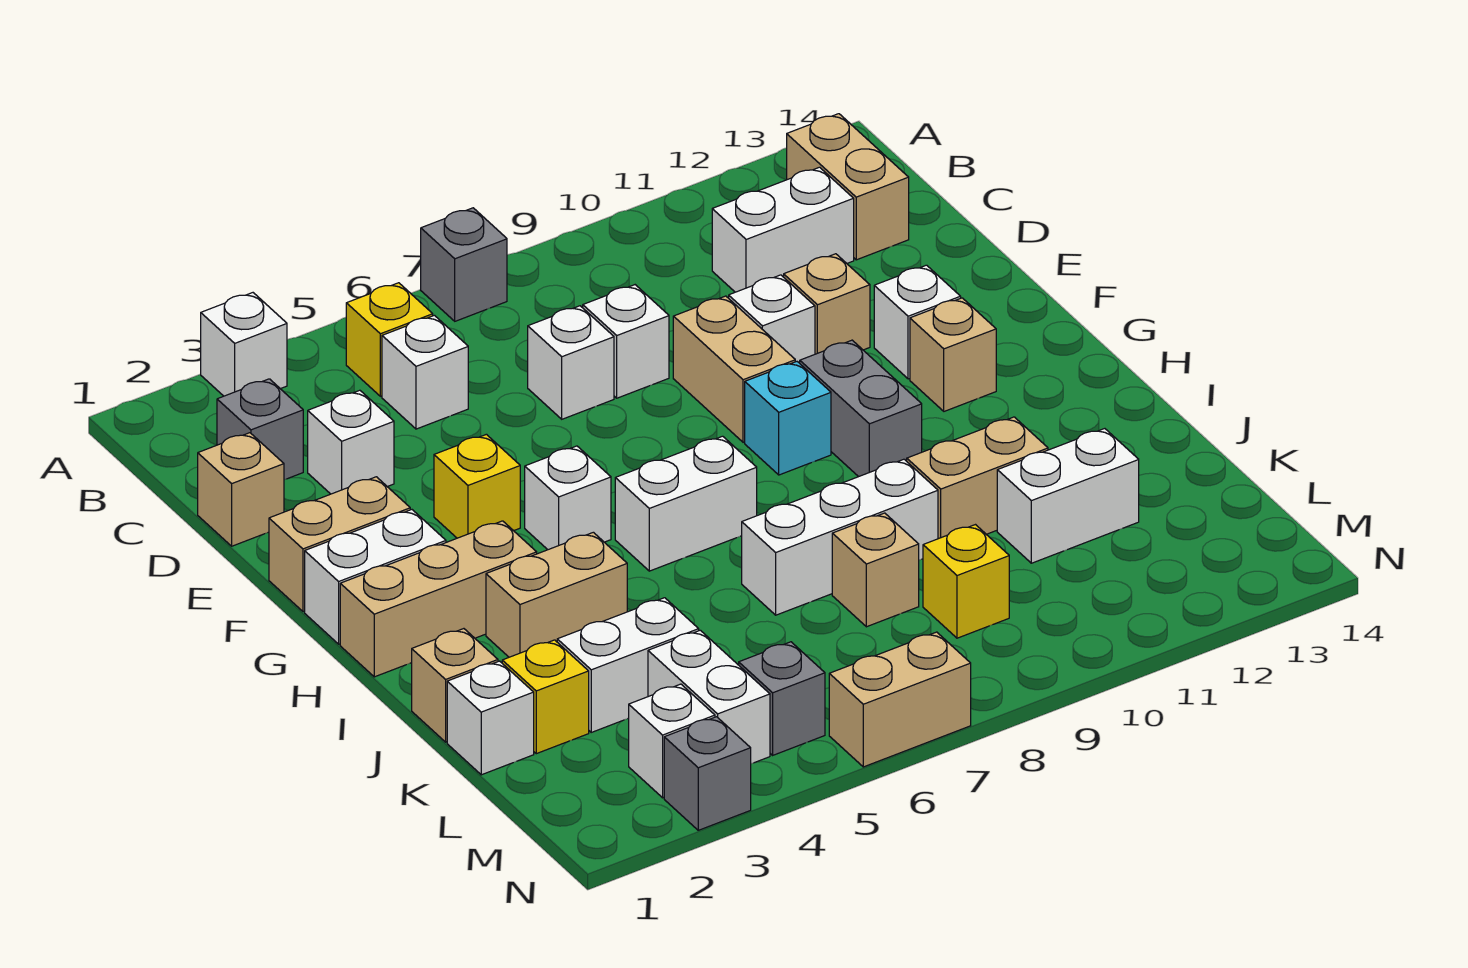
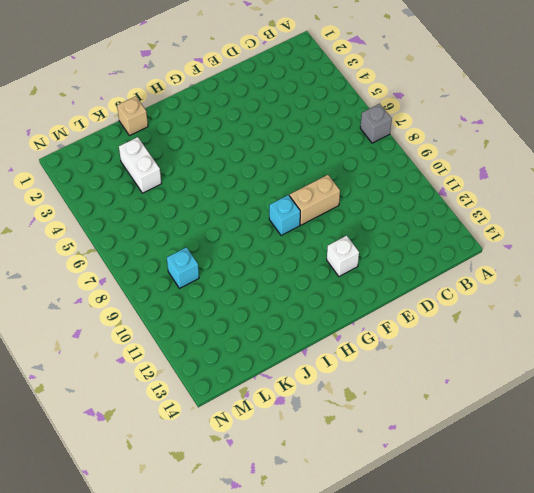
cyan 1x1 brick [167,247,199,289] -> yellow 1x1 brick [923,525,1009,638]
none -> white 1x1 brick [201,293,287,396]
none -> yellow 1x1 brick [346,283,433,396]
none -> tan 1x2 brick [787,114,909,260]
none -> grey 1x1 brick [217,379,303,480]

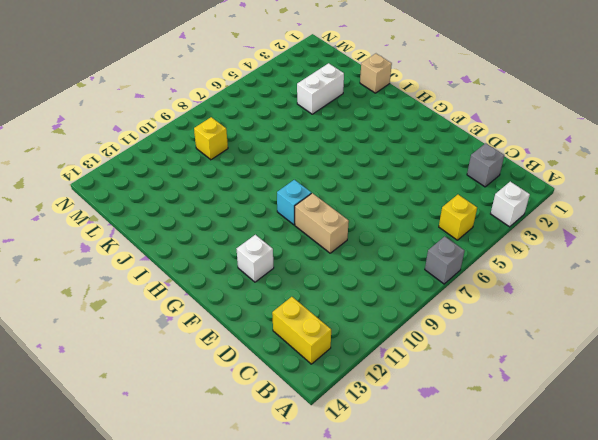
yellow 1x2 brick [272,297,331,364] -> tan 1x2 brick [787,114,909,260]
none -> white 1x1 brick [382,315,468,429]
none -> white 1x2 brick [712,167,854,292]
none -> tan 1x1 brick [198,433,284,546]
none -> white 1x1 brick [308,390,394,494]

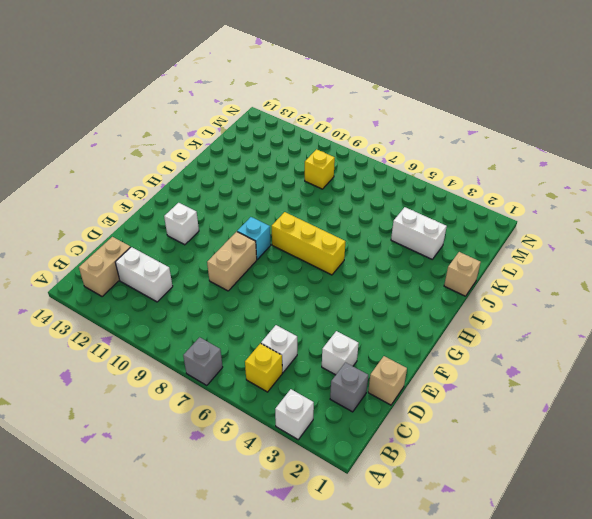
yellow 1x3 brick [272,212,346,275] -> white 1x2 brick [615,436,757,571]
none -> white 1x1 brick [528,306,614,419]
none -> white 1x1 brick [583,285,669,398]
none -> white 1x1 brick [729,275,815,363]
none -> tan 1x1 brick [784,254,870,354]

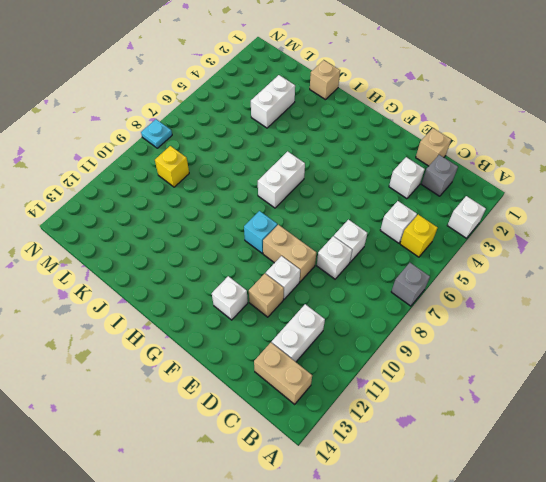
cyan 1x1 plate [141,119,172,148] -> none
none -> tan 1x2 brick [269,477,410,612]
none -> yellow 1x1 brick [434,434,520,538]
none -> white 1x2 brick [305,510,446,644]
none -> white 1x1 brick [525,446,611,550]

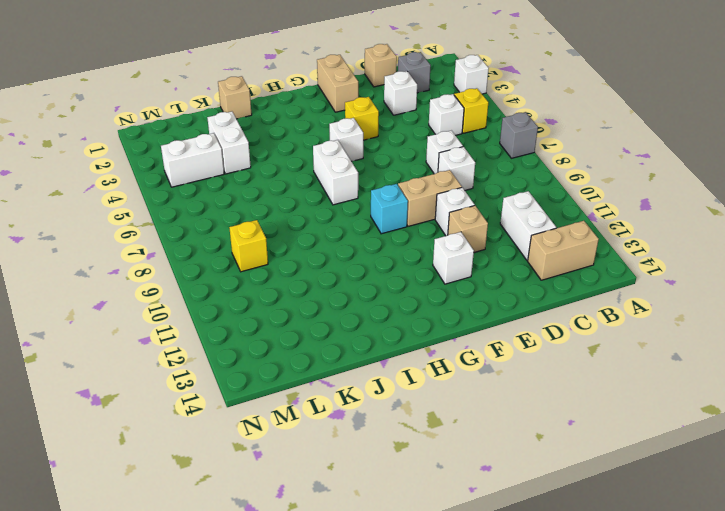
none -> white 1x2 brick [305,510,446,644]
none -> grey 1x2 brick [800,340,922,477]
none -> tan 1x1 brick [910,298,996,411]
none -> tan 1x3 brick [340,521,537,677]

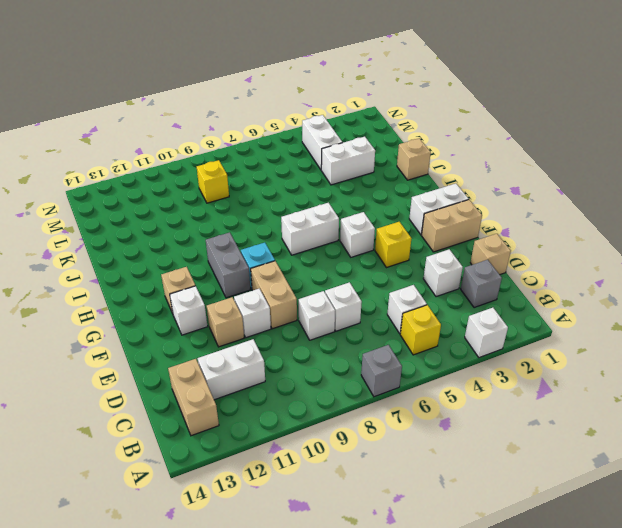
none -> tan 1x3 brick [340,521,537,677]
none -> tan 1x2 brick [486,532,627,657]
none -> white 1x3 brick [742,459,938,615]
none -> tan 1x2 brick [907,417,1048,539]

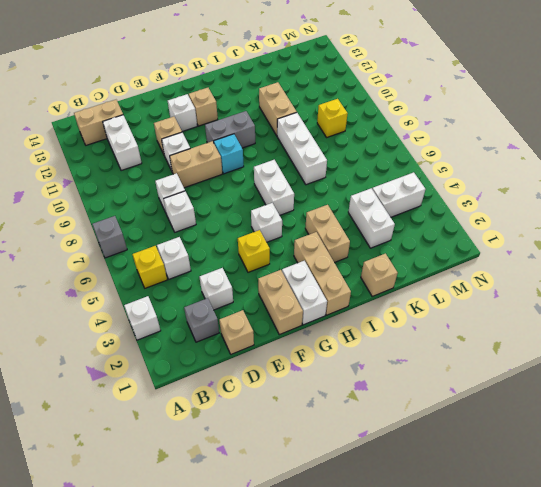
none -> white 1x1 brick [447,661,534,775]
none -> yellow 1x1 brick [502,640,589,754]
none -> tan 1x1 brick [832,513,919,627]
none -> white 1x2 brick [997,429,1139,563]

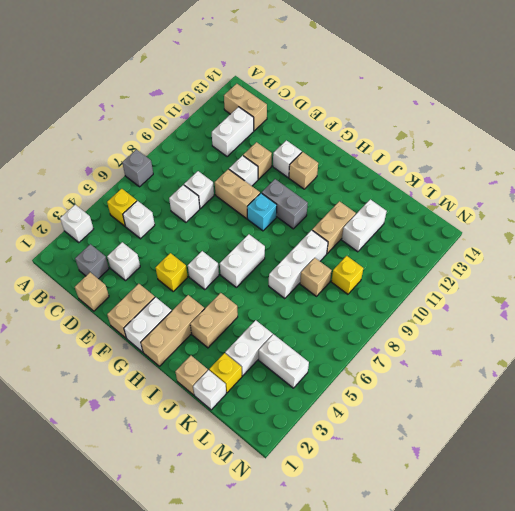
none -> white 1x1 brick [628,684,715,798]
none -> grey 1x1 brick [739,642,825,755]
none -> grey 1x1 brick [664,717,751,830]
none -> tan 1x2 brick [829,632,971,767]

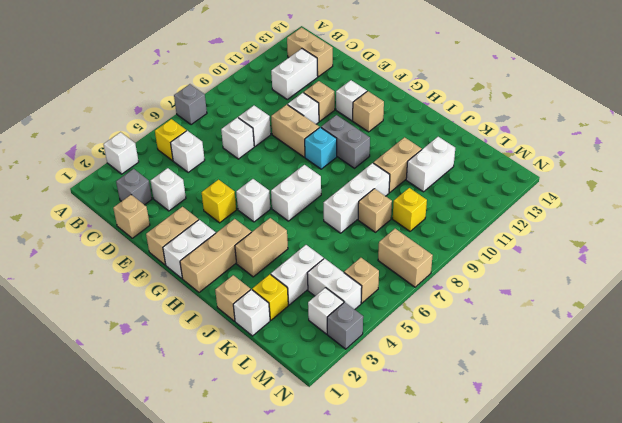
tan 1x1 brick [344,258,379,303] -> grey 1x1 brick [739,642,825,755]
tan 1x2 brick [378,229,433,287] -> tan 1x2 brick turned to [829,632,971,767]

